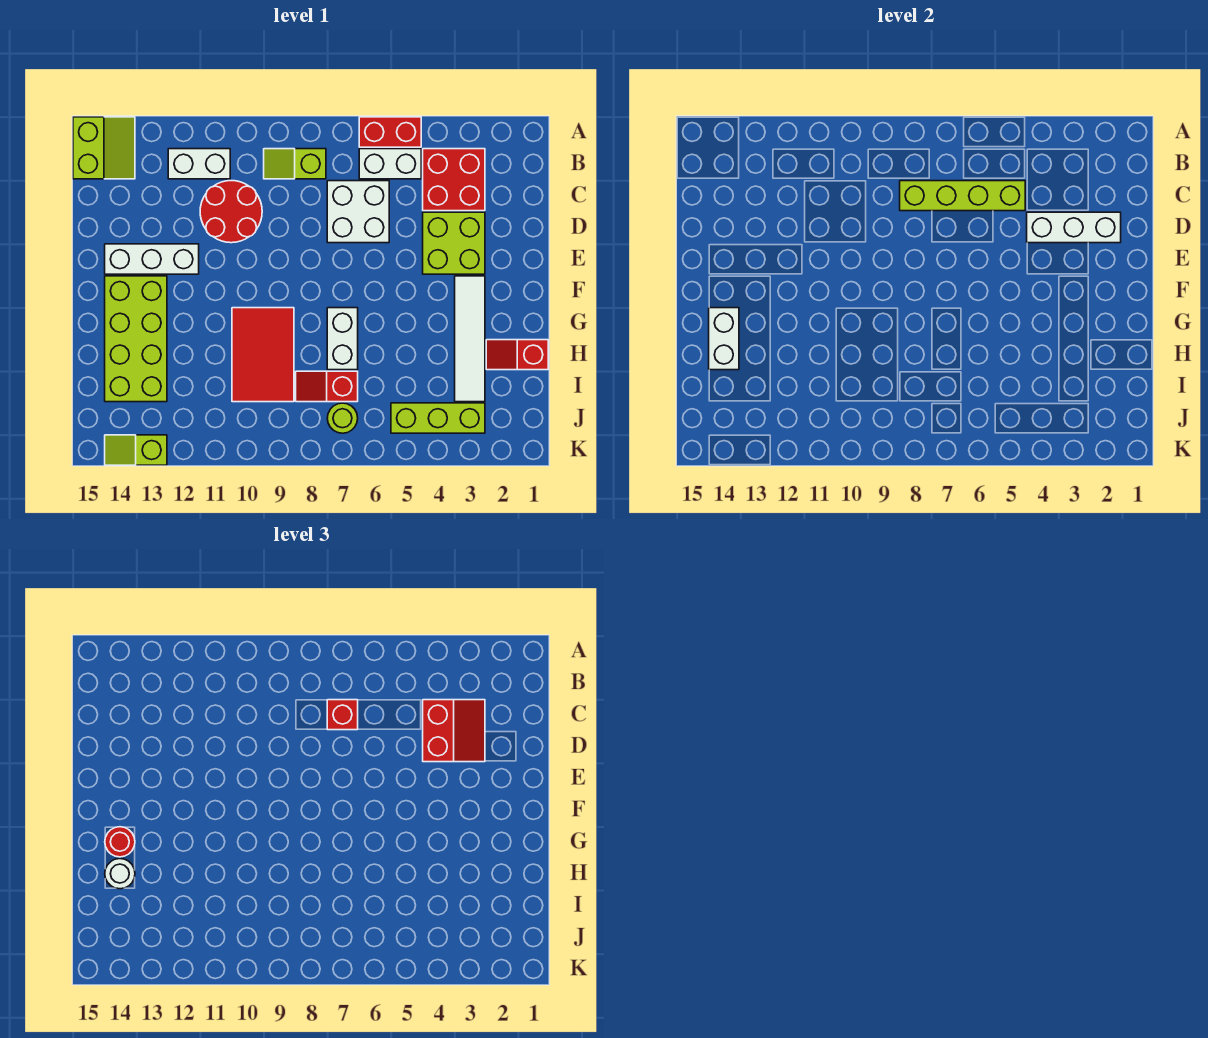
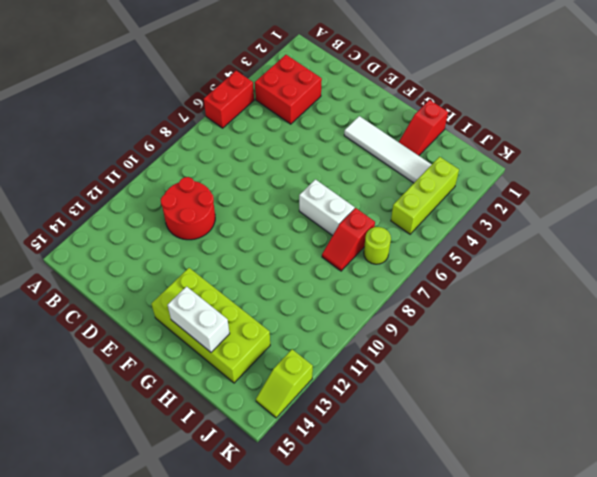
none -> lime 2x2 slope [73,117,135,179]
none -> white 1x2 brick [359,149,421,179]
none -> lime 1x2 slope [264,149,326,179]

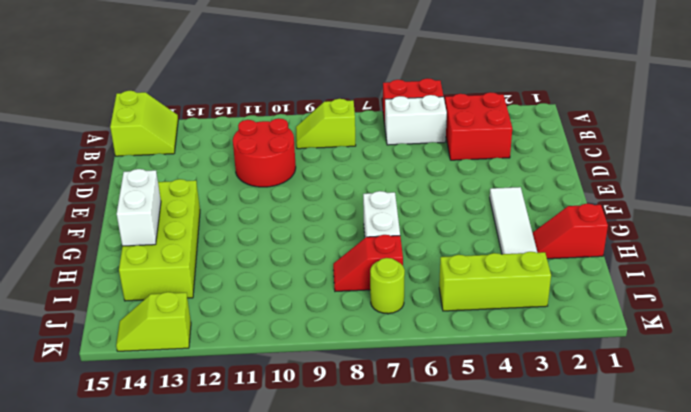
none -> white 1x2 brick [168,149,230,179]
none -> white 2x2 brick [327,181,389,243]
none -> lime 2x2 brick [423,212,485,274]

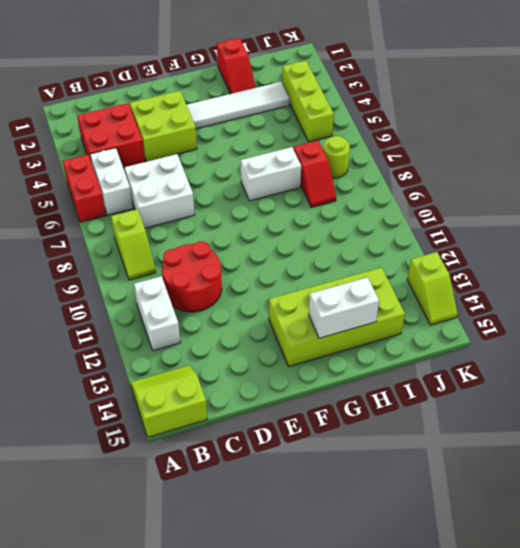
none -> white 1x3 brick [105,244,199,274]
none -> red 2x3 tile [232,308,294,402]
none -> lime 1x4 brick [900,181,1025,211]

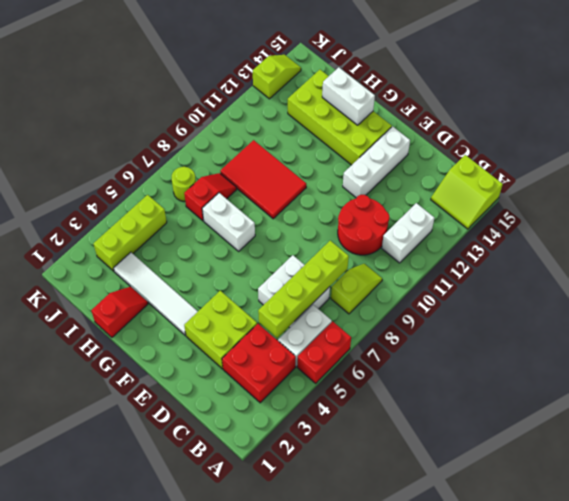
none -> white 1x3 brick [1027,212,1121,243]
none -> red 2x2 slope [423,700,485,762]
none -> red 1x1 brick [327,700,358,730]

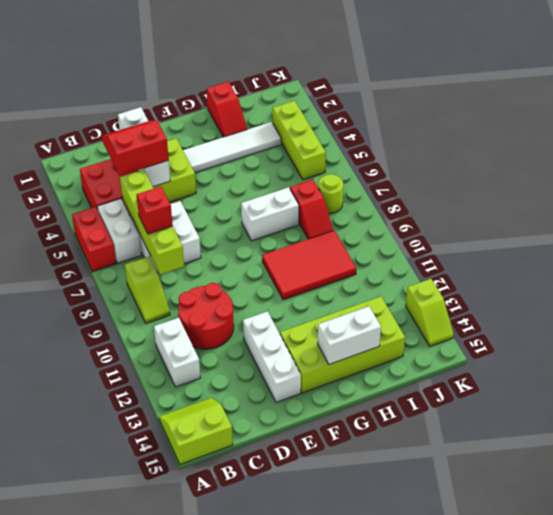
none -> red 1x1 round brick [105,827,135,857]
none -> white 1x1 round brick [105,859,135,889]

